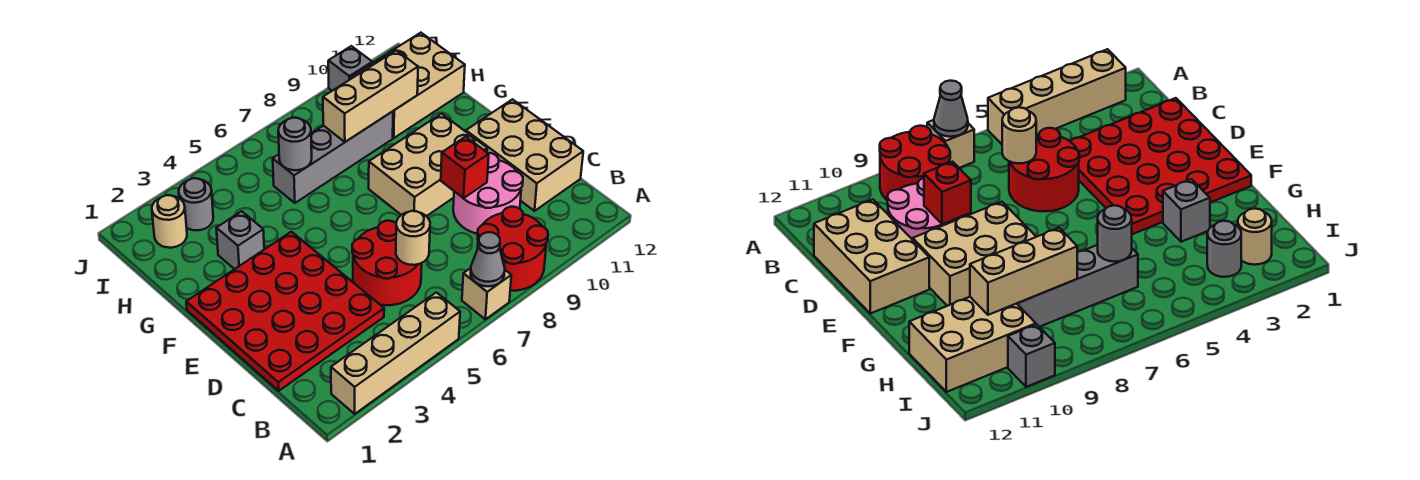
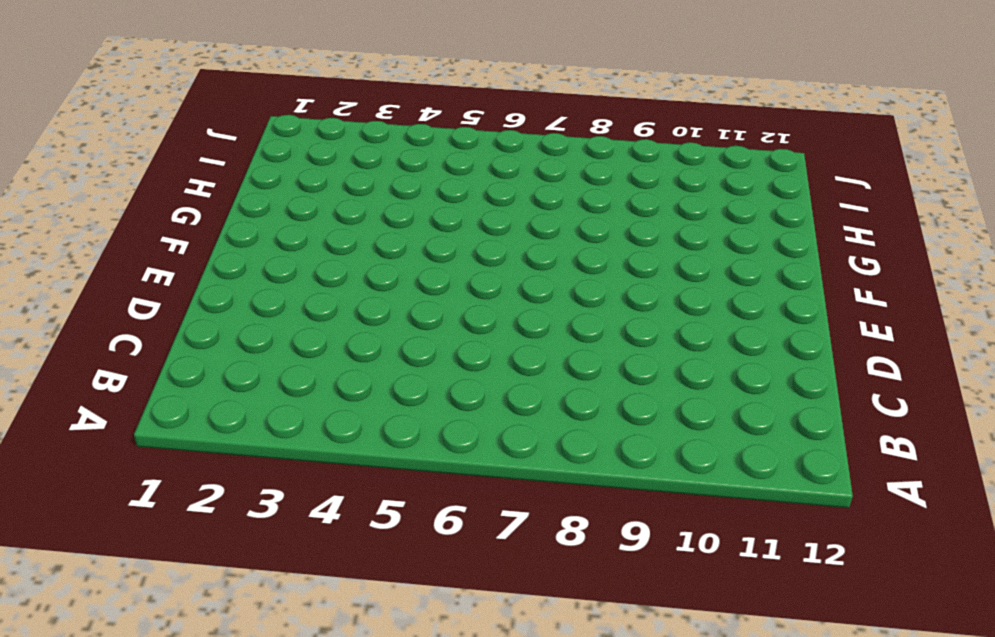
none -> tan 1x4 brick [331,292,460,414]
none -> tan 1x1 brick [462,268,511,319]
none -> red 2x2 round brick [478,207,548,291]

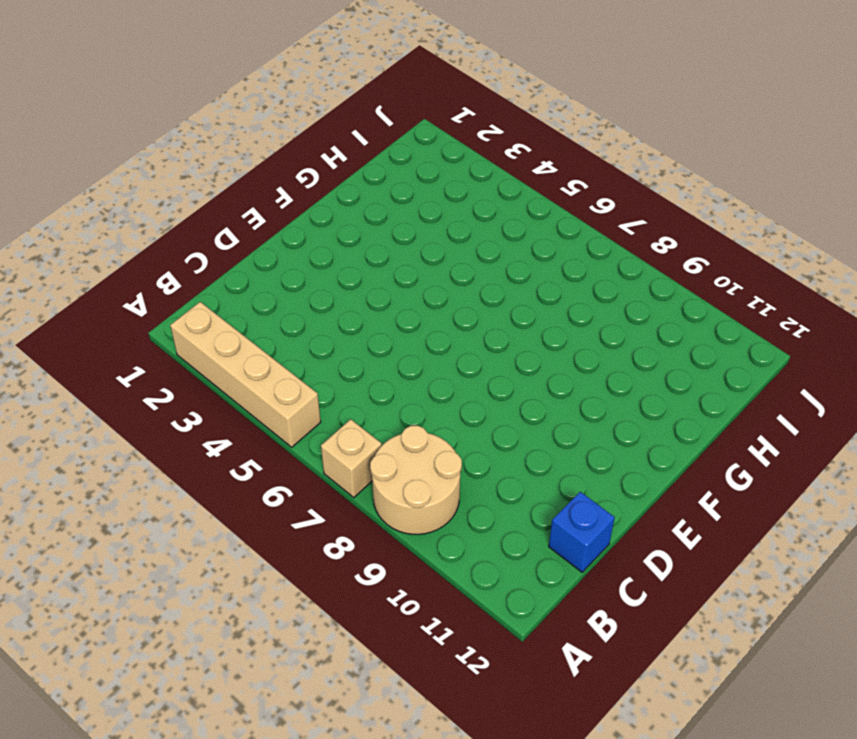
tan 2x2 round brick [370,426,462,534] -> red 2x2 round brick [478,207,548,291]
blue 1x1 brick [549,492,615,572] -> tan 2x3 brick [466,99,583,211]
none -> red 4x4 plate [186,232,384,391]
none -> red 2x2 round brick [352,221,422,305]
none -> pink 2x2 round brick [453,153,523,234]

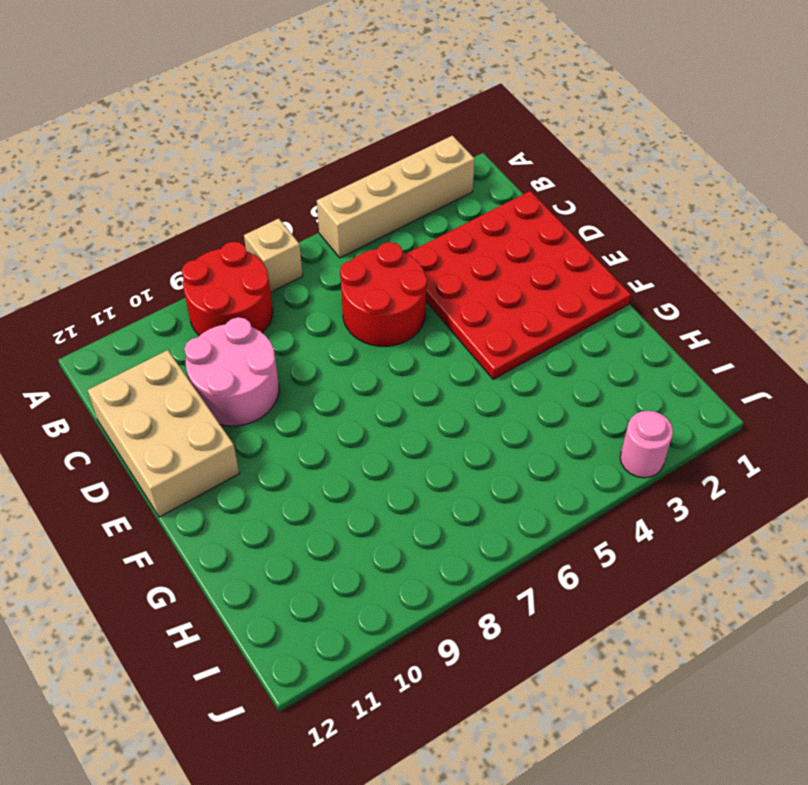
pink 1x1 round brick [620,411,673,478] -> none
none -> tan 2x3 brick [369,114,487,216]
none -> grey 1x1 brick [216,211,264,269]
none -> grey 1x4 brick [273,111,393,203]

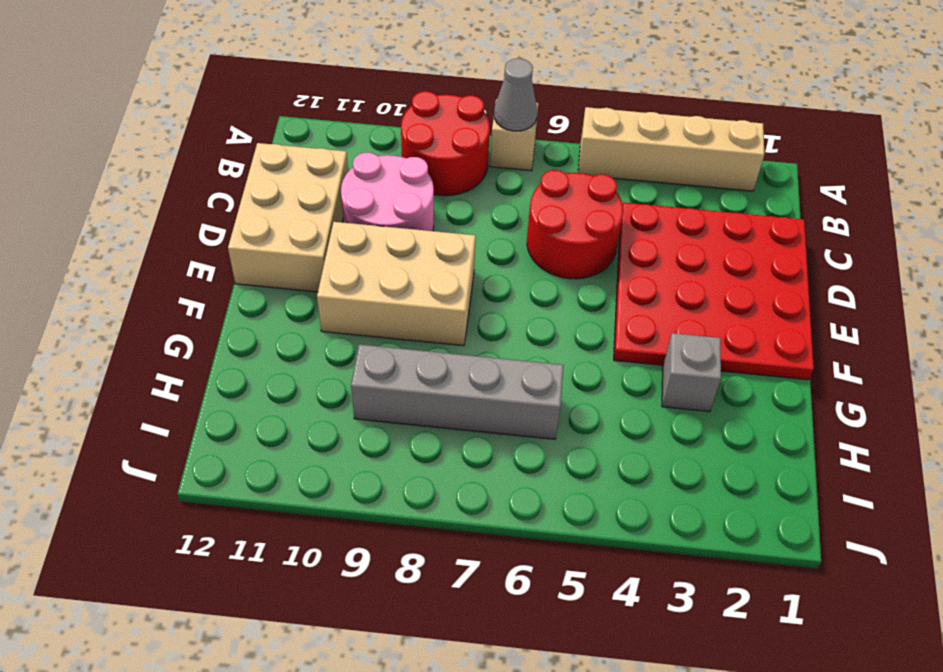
none -> tan 2x3 brick [350,33,465,138]
none -> tan 1x1 round brick [152,195,187,248]
none -> grey 1x1 round brick [179,178,213,230]

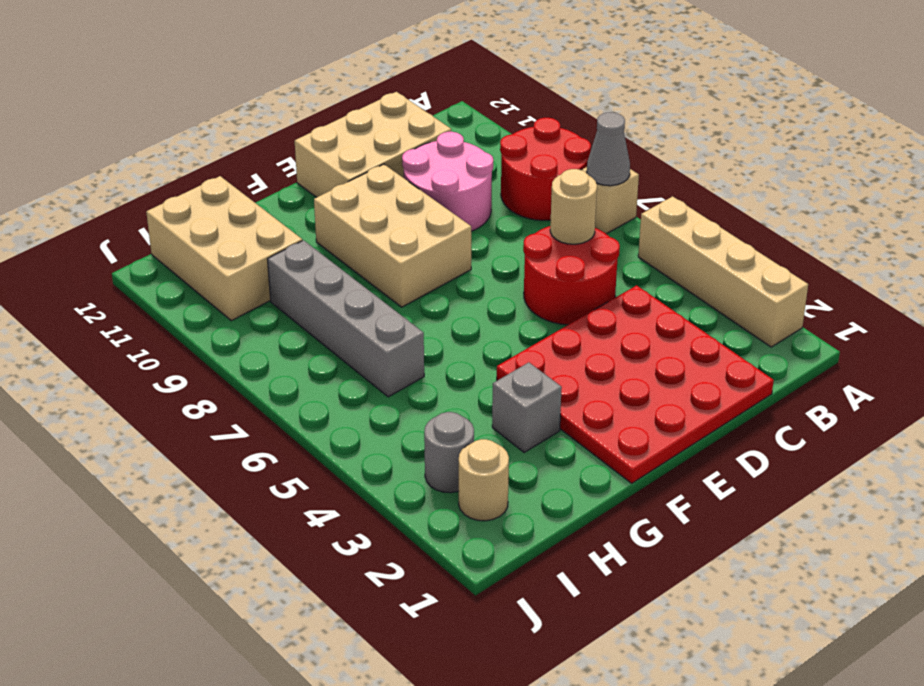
none -> grey 1x1 brick [328,46,372,91]
none -> red 1x1 brick [441,137,489,198]
none -> grey 1x1 round brick [278,118,312,170]

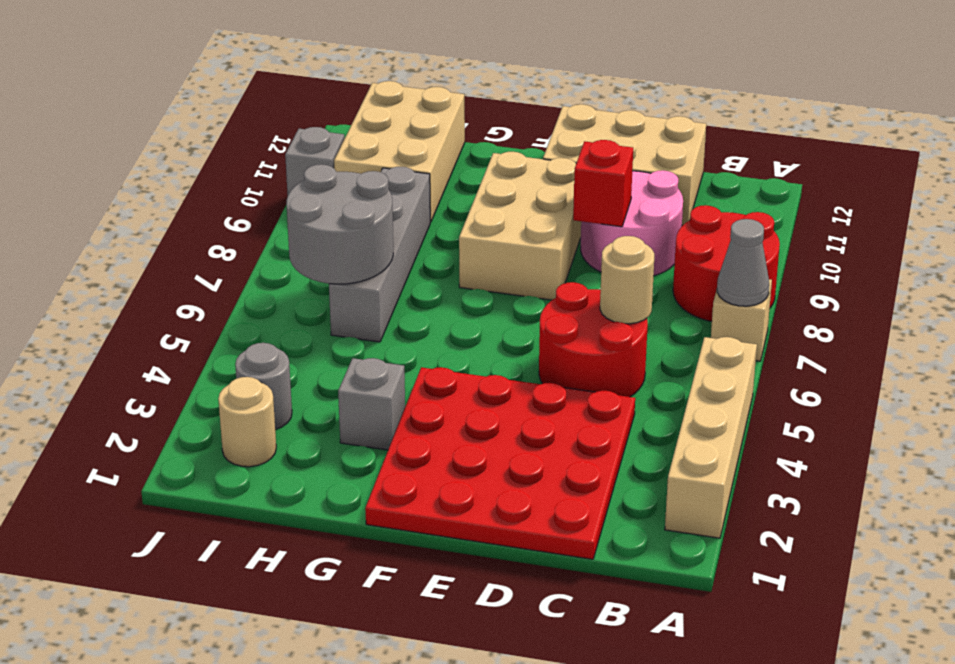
grey 2x2 round brick [286,164,393,284] -> grey 1x1 round brick [278,118,312,170]
none -> tan 1x3 brick [323,50,418,142]

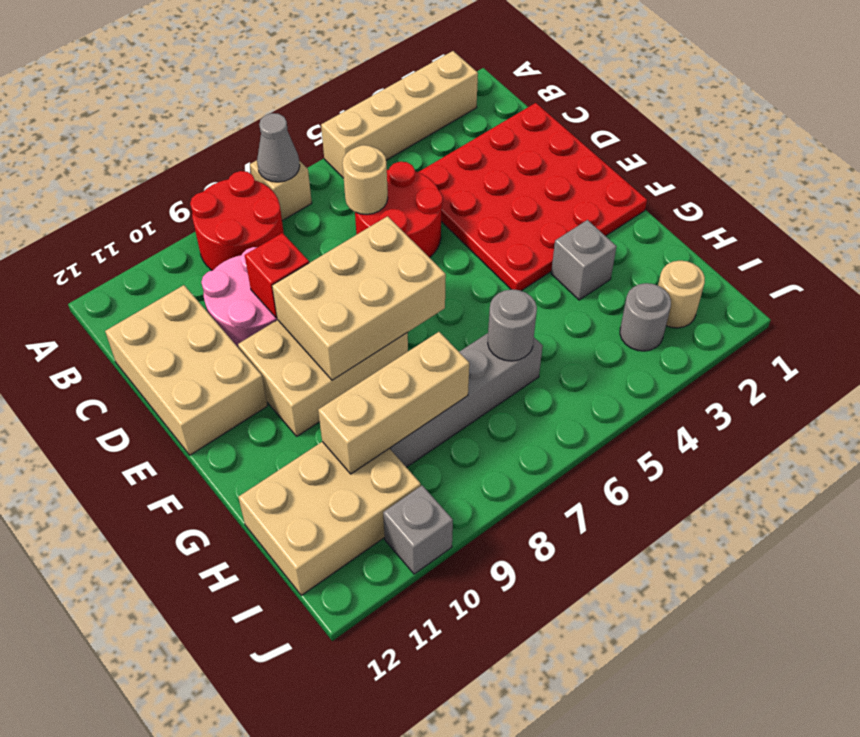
tan 2x3 brick [272,216,446,380] -> none

